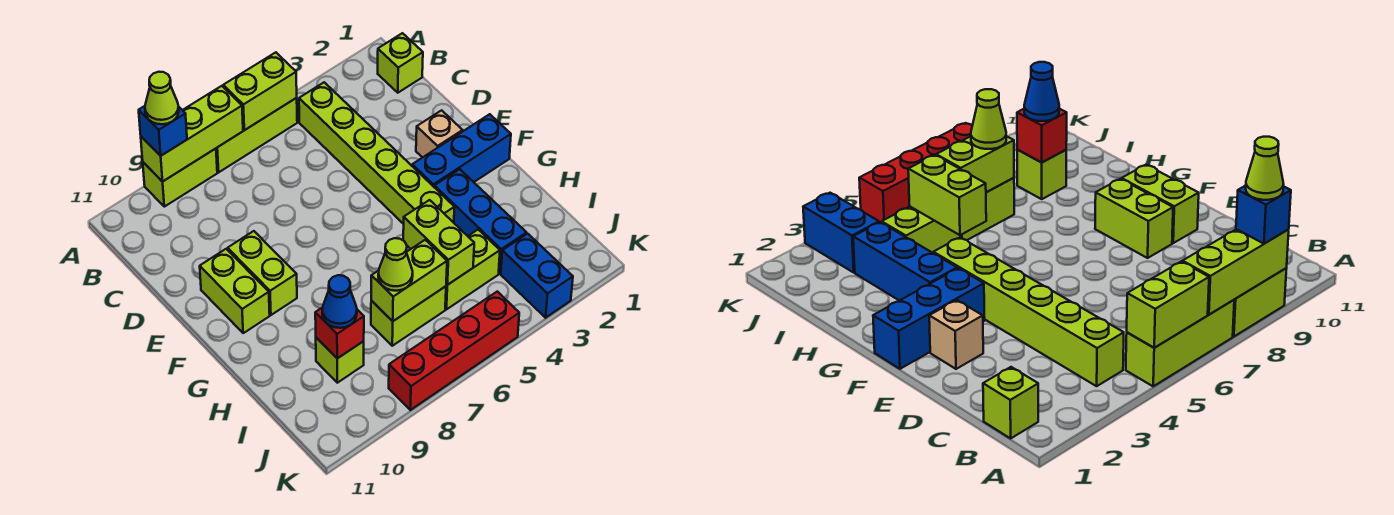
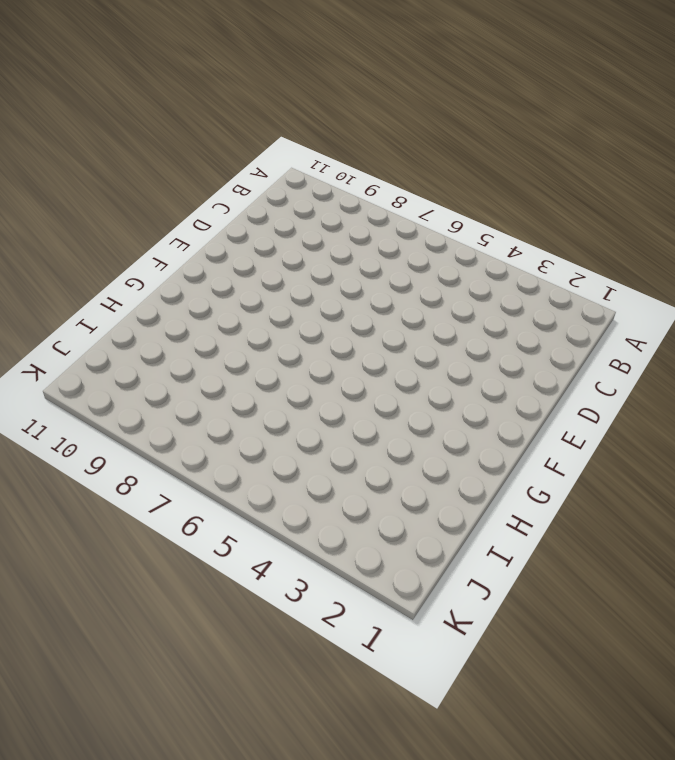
none -> lime 1x3 brick [216,98,297,172]
none -> lime 1x2 brick [143,149,217,207]
none -> lime 1x1 brick [378,33,423,93]

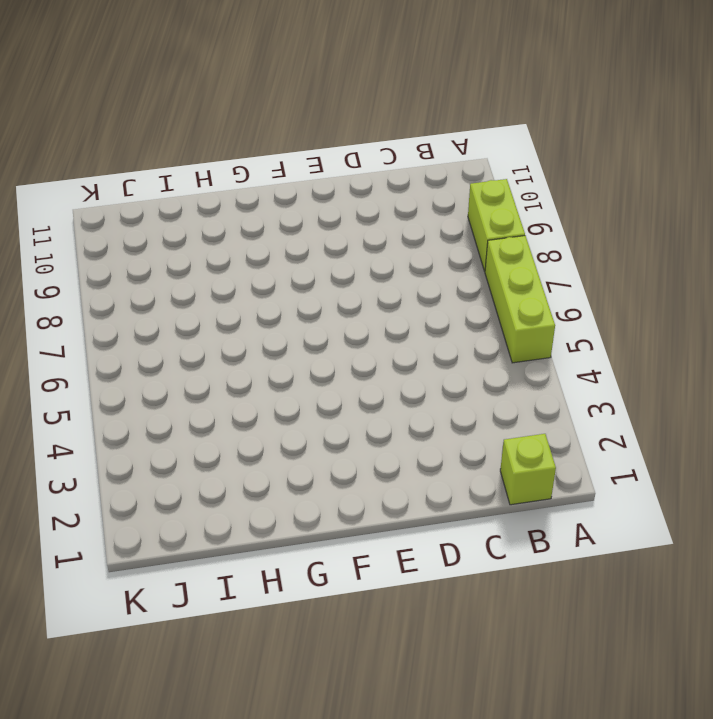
none -> lime 1x6 brick [299,82,454,224]
none -> tan 1x1 brick [416,110,463,158]
none -> lime 1x2 brick [228,231,297,315]

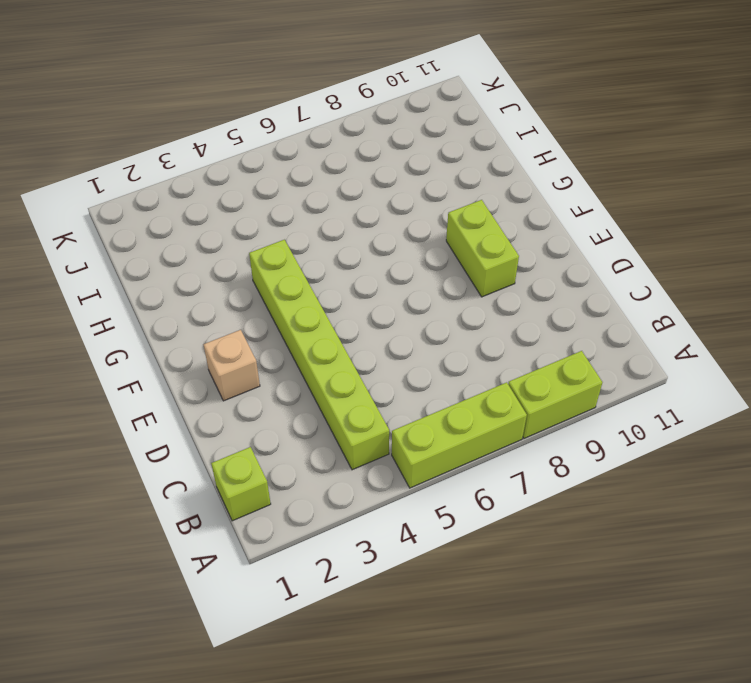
none -> lime 1x2 brick [200,249,270,333]
none -> blue 1x3 brick [412,114,511,187]
none -> blue 1x3 brick [434,169,526,274]

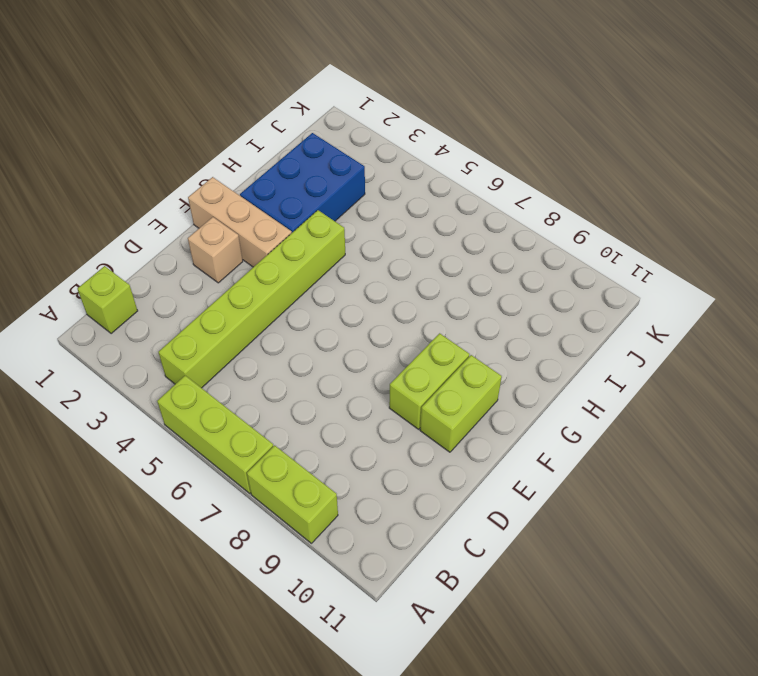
tan 1x3 brick [188,177,292,267] -> blue 1x3 brick [412,114,511,187]
blue 2x3 brick [240,133,365,232] -> blue 1x3 brick [434,169,526,274]
none -> lime 1x2 brick [445,230,500,309]
none -> lime 1x2 brick [371,286,446,346]
none -> lime 1x1 brick [316,338,364,383]

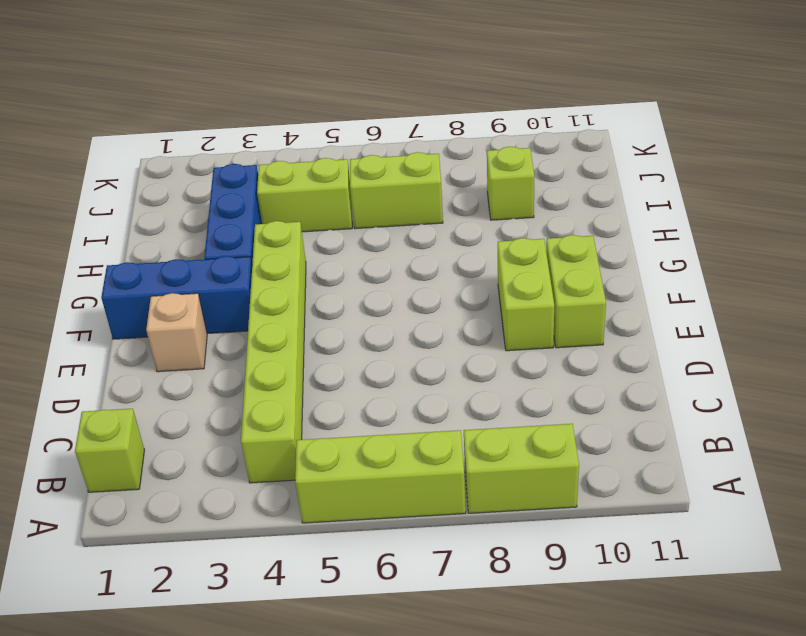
none -> blue 1x2 brick [501,234,573,318]
none -> red 1x4 brick [389,292,519,410]
none -> lime 1x2 brick [223,52,297,130]

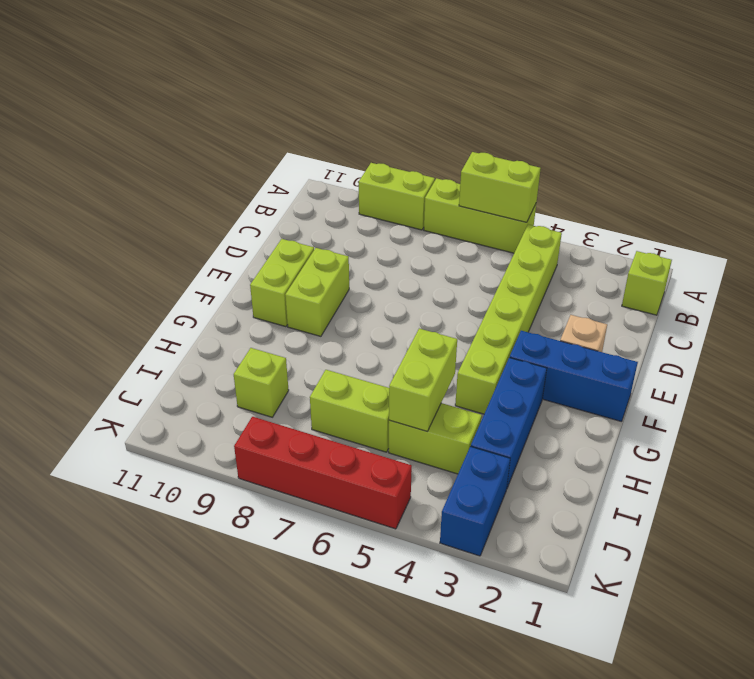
none -> lime 1x3 brick [141,86,243,182]
none -> lime 1x2 brick [371,240,447,321]
none -> red 1x1 brick [315,307,364,358]

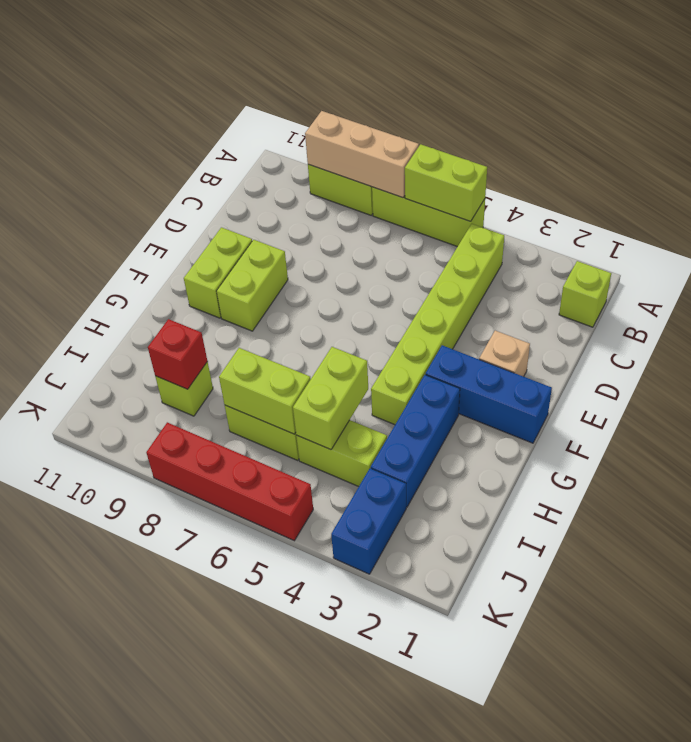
tan 1x3 brick [305,111,419,198] -> lime 1x3 brick [141,86,243,182]
none -> blue 1x1 brick [139,106,187,156]
none -> lime 1x1 cone [378,238,413,291]
none -> blue 1x1 cone [322,275,357,328]

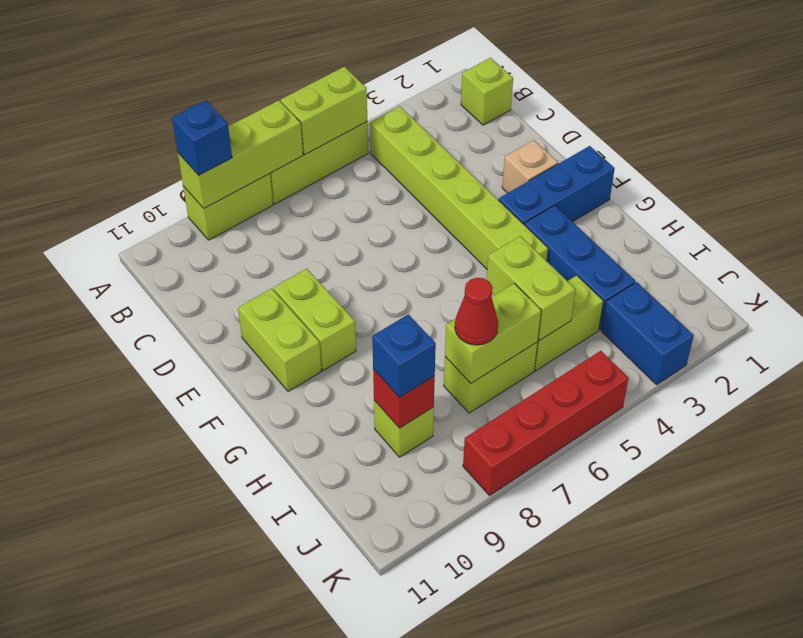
red 1x1 cone [455,278,498,345] -> lime 1x1 cone [378,238,413,291]
blue 1x1 brick [372,314,436,397] -> blue 1x1 cone [322,275,357,328]
none -> lime 1x1 cone [145,72,179,124]

